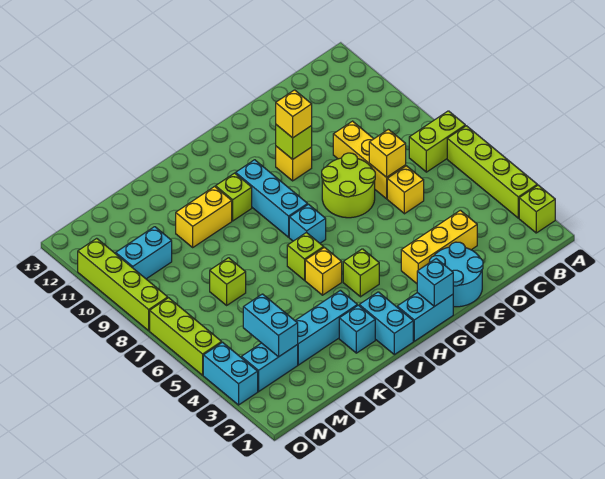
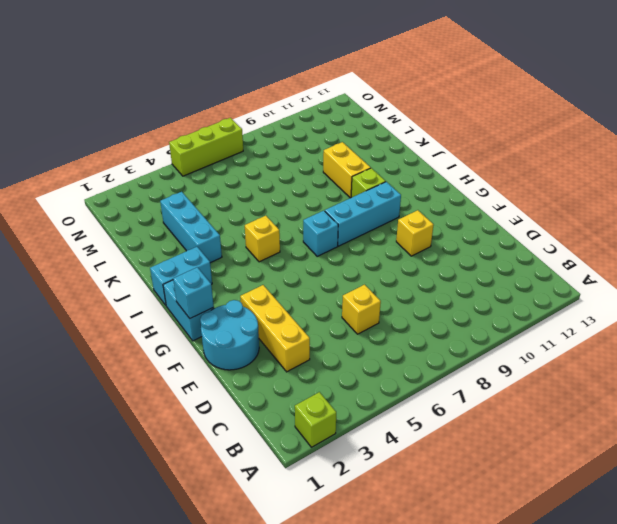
none -> lime 1x4 brick [447,126,537,218]
none -> lime 1x2 brick [409,111,465,172]
none -> yellow 1x3 brick [333,121,406,199]
none -> lime 2x2 round brick [322,153,375,218]

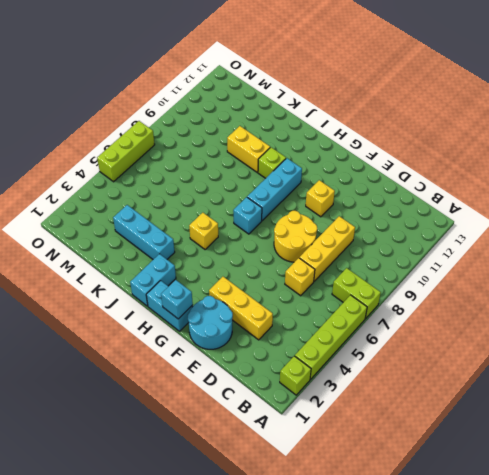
yellow 2x2 round brick [274,211,317,262] -> lime 2x2 round brick [322,153,375,218]
none -> lime 1x1 brick [343,249,379,297]
none -> lime 1x1 brick [287,232,324,280]
none -> cyan 1x1 brick [339,305,375,353]
none -> lime 1x1 brick [210,258,246,305]

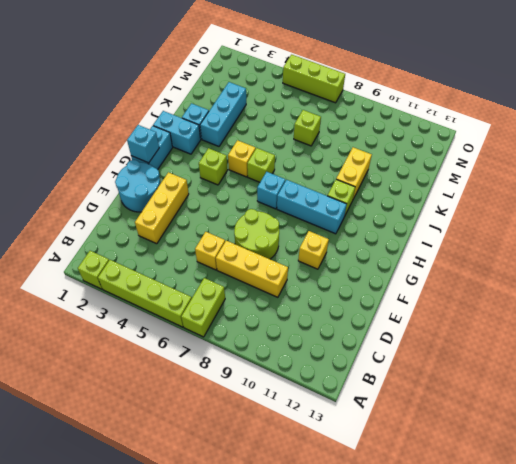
none -> cyan 1x2 brick [241,343,298,392]
none -> cyan 1x2 brick [116,227,172,279]
none -> cyan 1x2 brick [203,342,258,405]
none -> lime 1x4 brick [78,238,168,331]

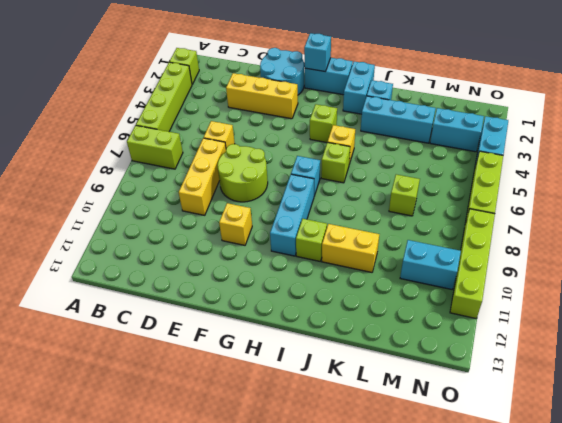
none -> yellow 1x1 brick [369,129,406,177]
none -> lime 1x1 brick [276,125,312,159]
none -> cyan 1x2 brick [243,294,298,357]
none -> yellow 1x1 brick [276,90,312,138]

